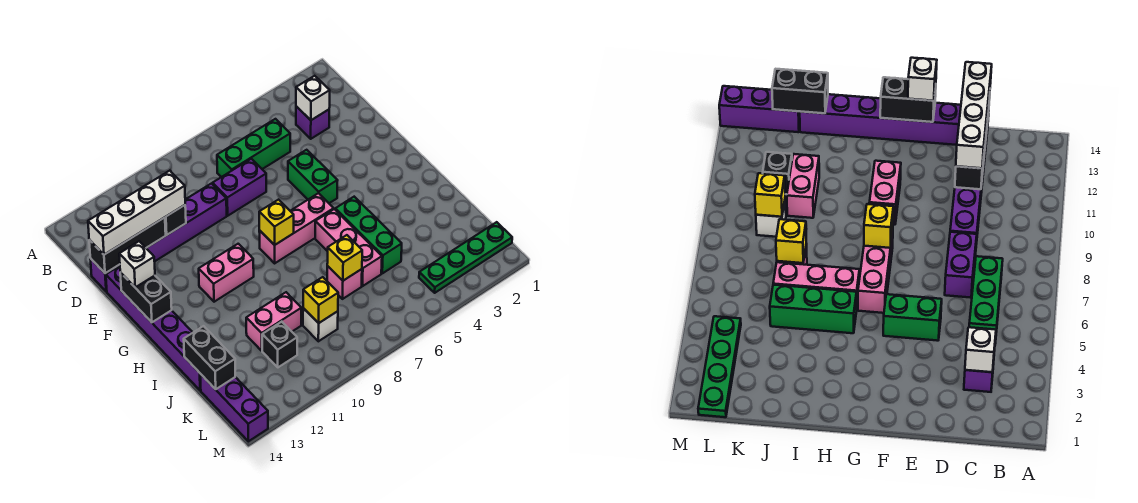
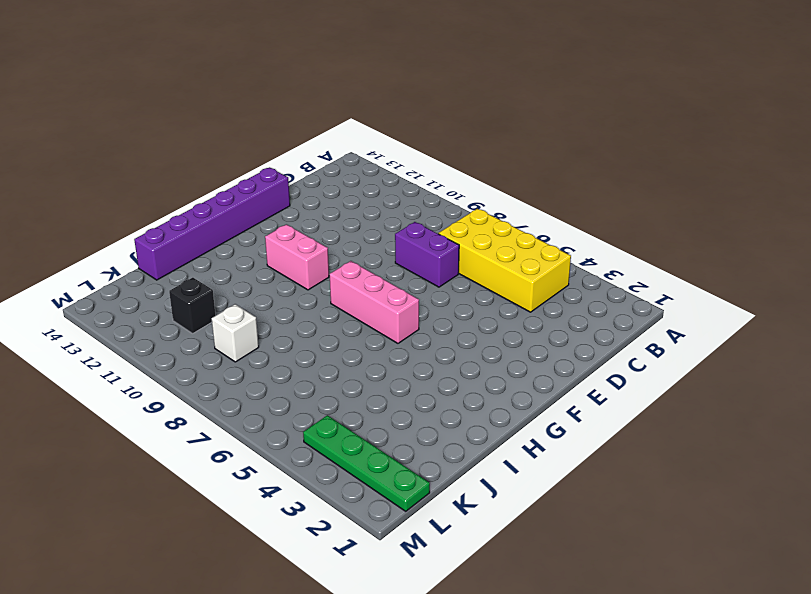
yellow 2x4 brick [438,209,571,312] -> green 1x3 brick [217,119,290,177]
none -> purple 1x1 brick [296,106,329,139]
none -> purple 1x6 brick [91,184,227,292]
none -> green 1x2 brick [288,150,338,203]

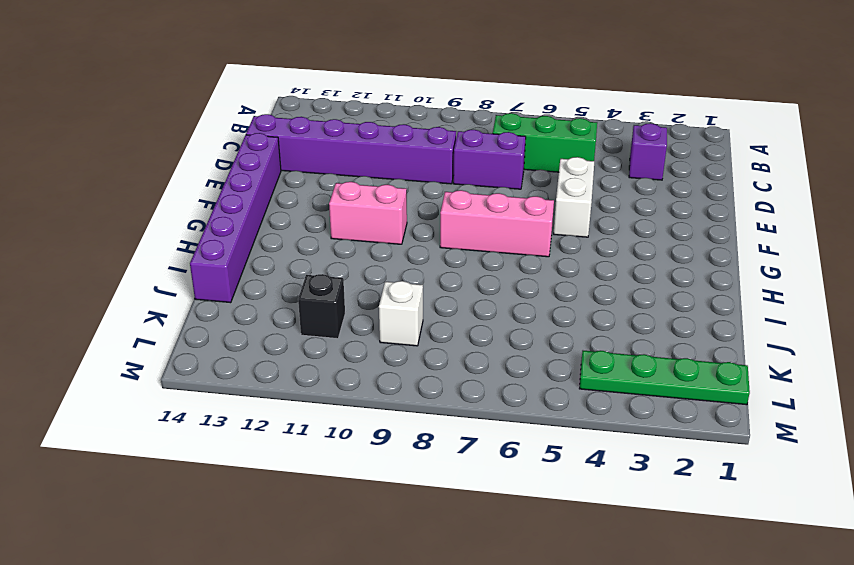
white 1x2 brick [553,157,594,237] -> green 1x2 brick [288,150,338,203]
none -> green 1x3 brick [335,197,402,273]
none -> pink 1x3 brick [315,209,382,286]
none -> pink 1x1 brick [327,266,362,299]

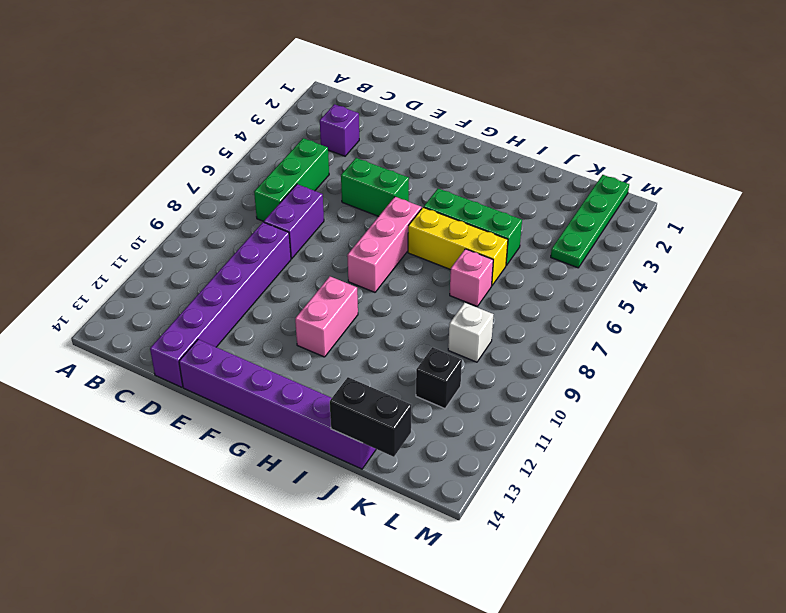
yellow 1x3 brick [408,207,508,285] -> pink 1x3 brick [315,209,382,286]
none -> pink 1x2 brick [246,292,301,351]
none -> purple 1x3 brick [200,374,268,441]
none -> white 1x1 brick [296,76,330,120]

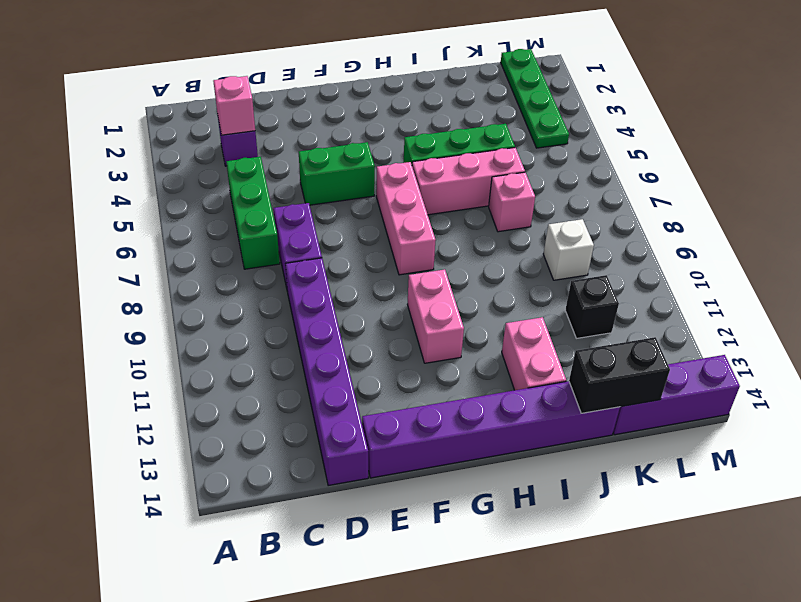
pink 1x1 brick [213,76,255,135] -> white 1x1 brick [296,76,330,120]
pink 1x2 brick [502,317,566,390] -> pink 1x2 brick moved to [246,292,301,351]
none -> black 1x1 brick [165,205,186,235]
none -> black 1x3 brick [89,217,166,273]
none -> black 1x2 brick [120,272,172,322]

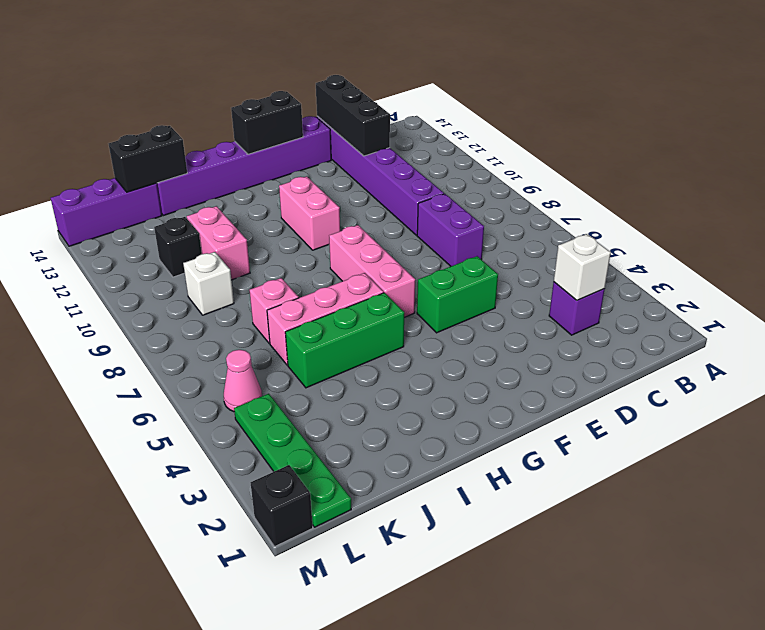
pink 1x1 cone [224,350,262,412] -> none
black 1x1 brick [251,465,313,547] -> black 1x1 brick moved to [165,205,186,235]
none -> green 1x3 brick [217,119,290,177]
none -> yellow 1x1 brick [259,200,294,245]
none -> yellow 1x1 brick [327,235,362,281]

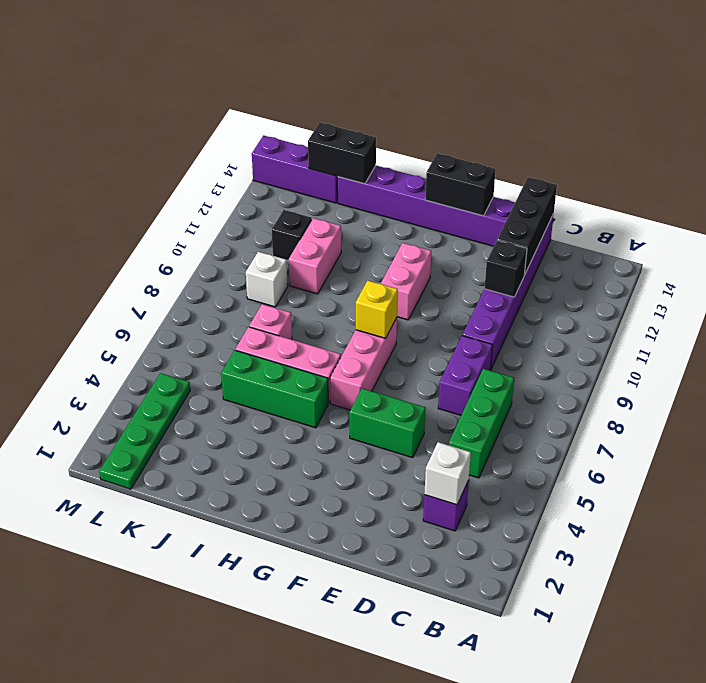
none -> yellow 1x1 brick [327,235,362,281]
none -> yellow 1x1 brick [303,277,338,323]
none -> white 1x4 brick [88,171,185,255]

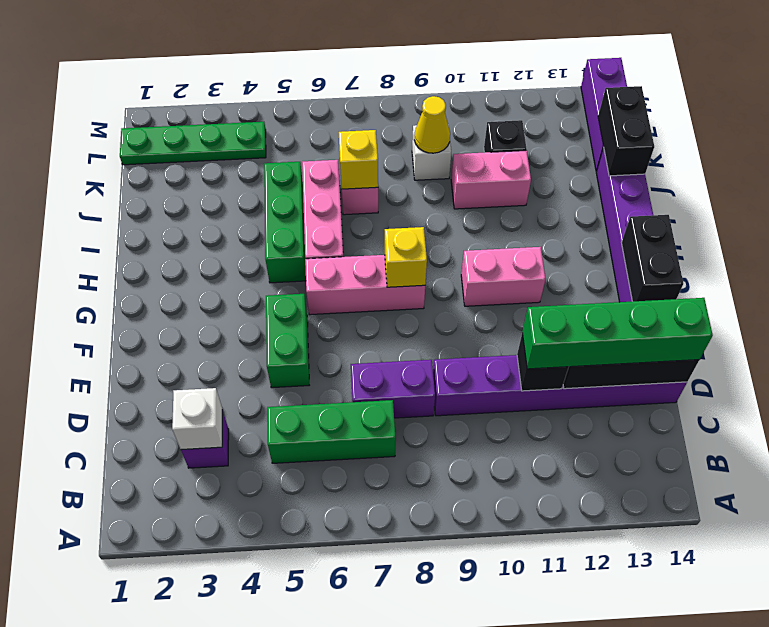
green 1x4 brick [522,298,713,369] -> white 1x4 brick [88,171,185,255]
yellow 1x1 cone [414,96,450,153] -> yellow 1x1 brick [303,277,338,323]
none -> white 1x1 brick [119,241,155,287]

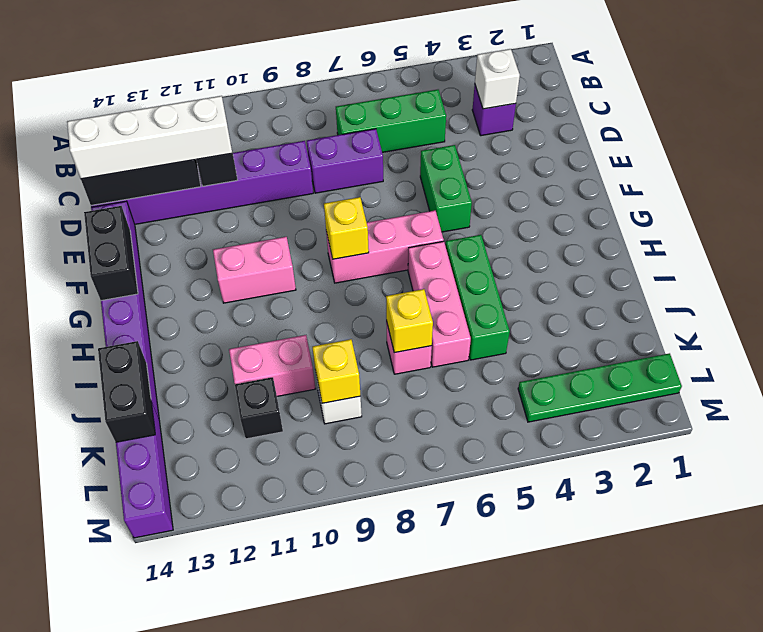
none -> white 1x1 brick [119,241,155,287]

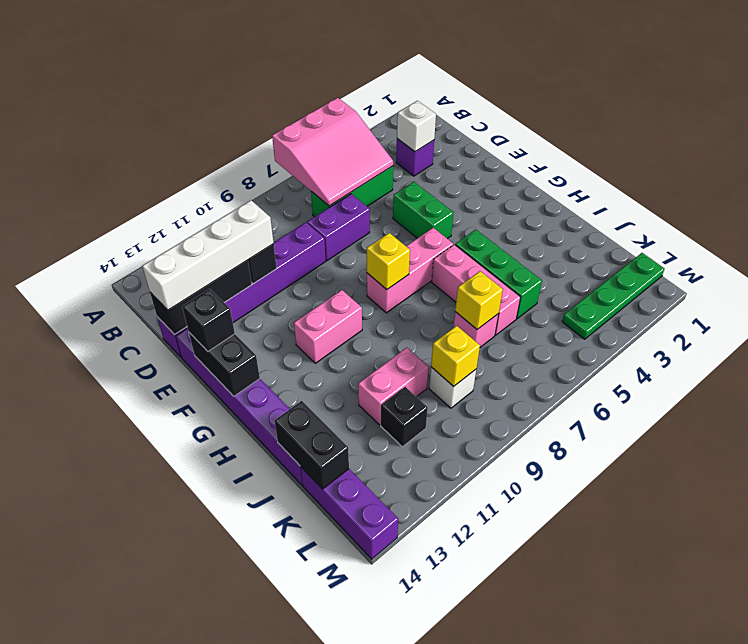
pink 3x3 slope [272,98,393,206] -> none
black 1x1 brick [182,289,235,351] -> white 1x1 brick [119,241,155,287]

